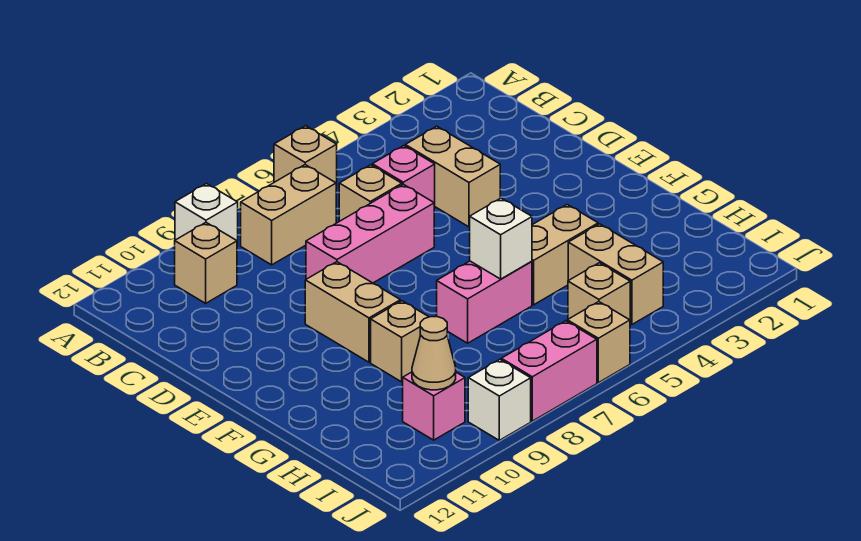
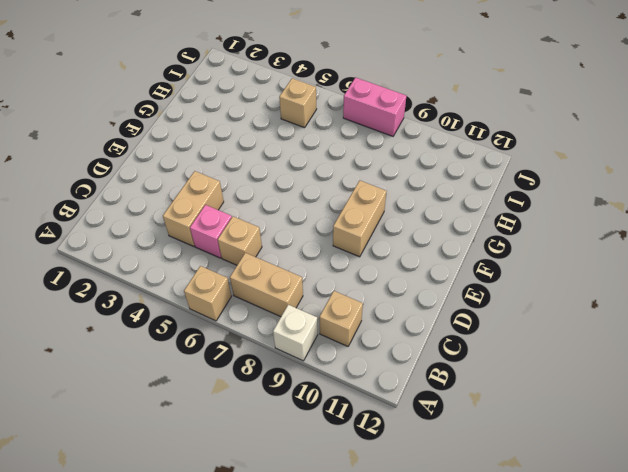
none -> pink 1x3 brick [306,184,434,283]
none -> tan 1x2 brick [532,205,598,305]
none -> pink 1x2 brick [437,261,532,343]

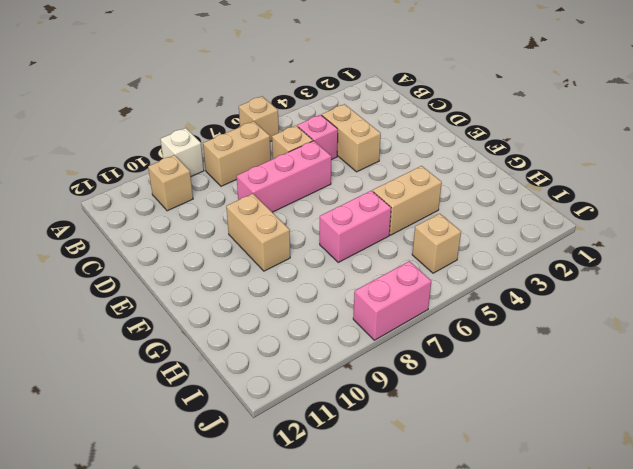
none -> tan 1x1 brick [371,301,428,382]
none -> tan 1x2 brick [568,224,663,325]
none -> pink 1x1 brick [403,372,465,440]

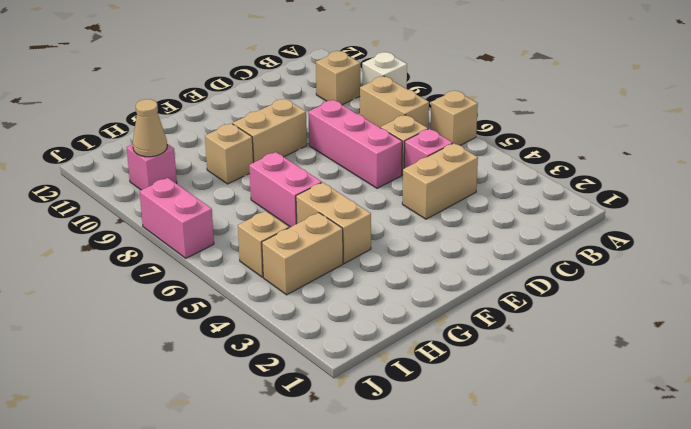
none -> tan 1x1 brick [567,302,630,383]
none -> white 1x1 brick [468,359,531,440]
none -> white 1x1 brick [470,198,532,279]

